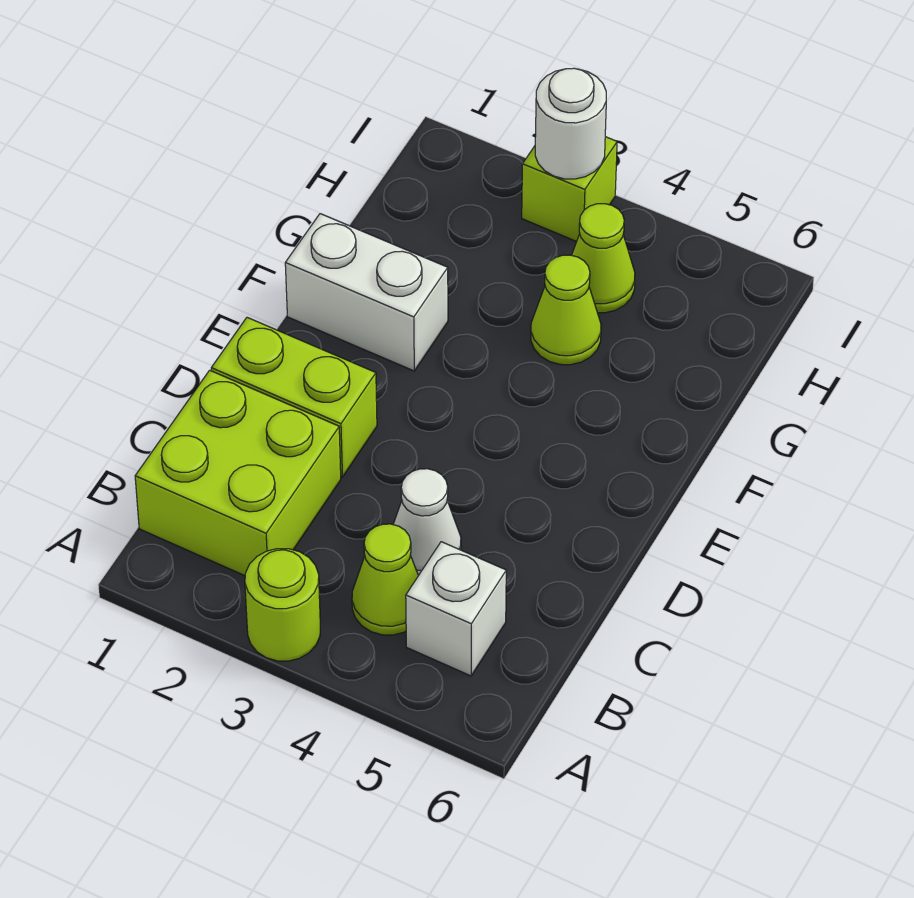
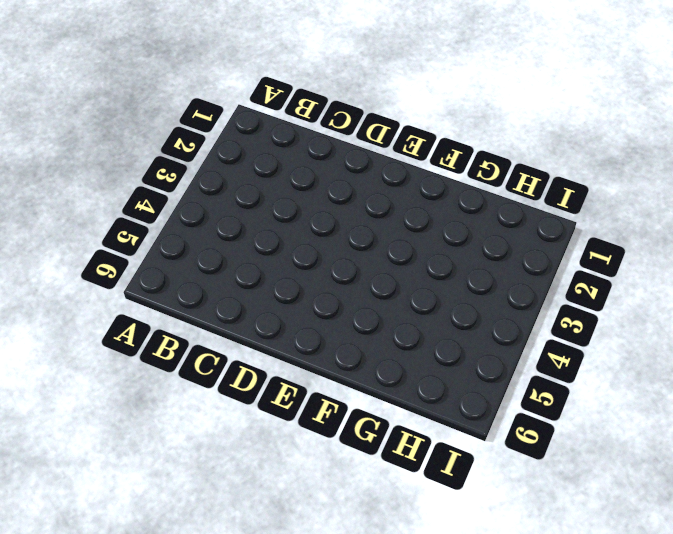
none -> lime 1x1 round brick [245,549,320,661]
none -> lime 2x2 brick [135,370,341,576]

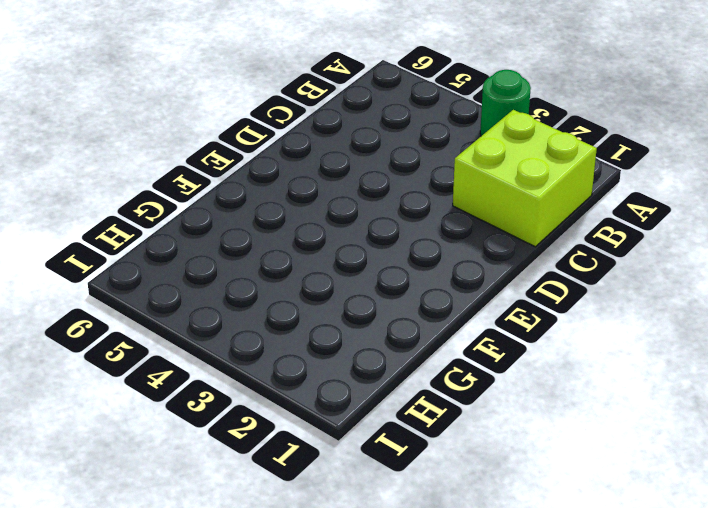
green 1x1 round brick [480,70,531,136] -> lime 1x1 round brick [245,549,320,661]
none -> lime 1x1 cone [352,524,418,635]
none -> white 1x1 brick [406,542,506,676]

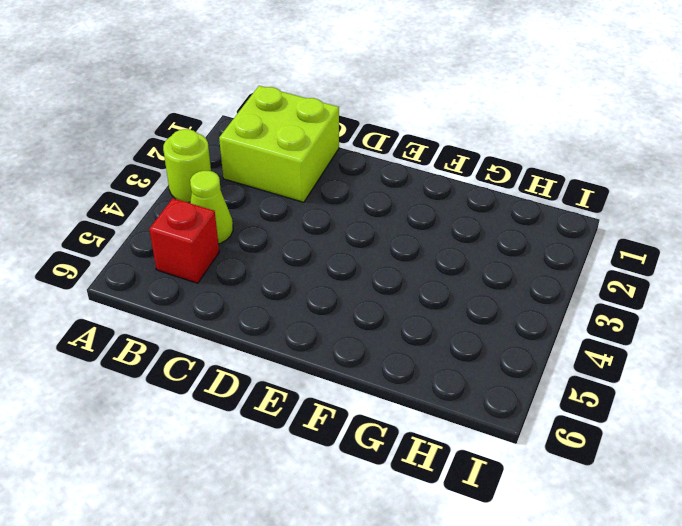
red 1x1 brick [149,198,219,283] -> white 1x1 brick [406,542,506,676]
none -> white 1x1 cone [393,469,461,576]
none -> lime 1x2 brick [211,318,377,477]

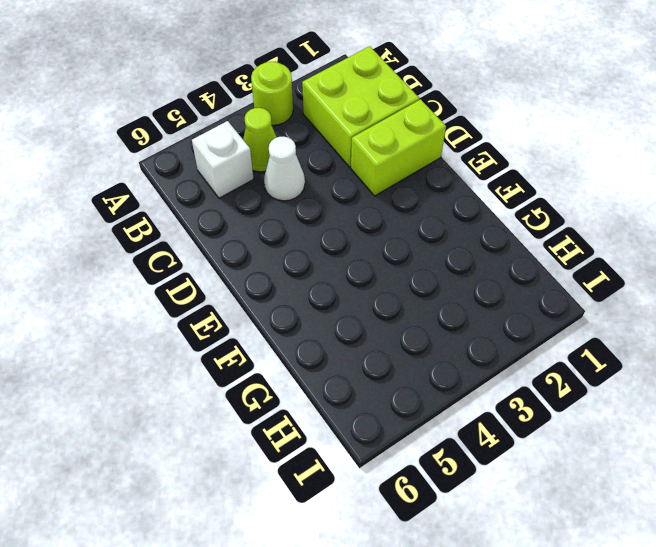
none -> white 1x2 brick [285,214,448,371]
none -> lime 1x1 cone [531,255,601,365]

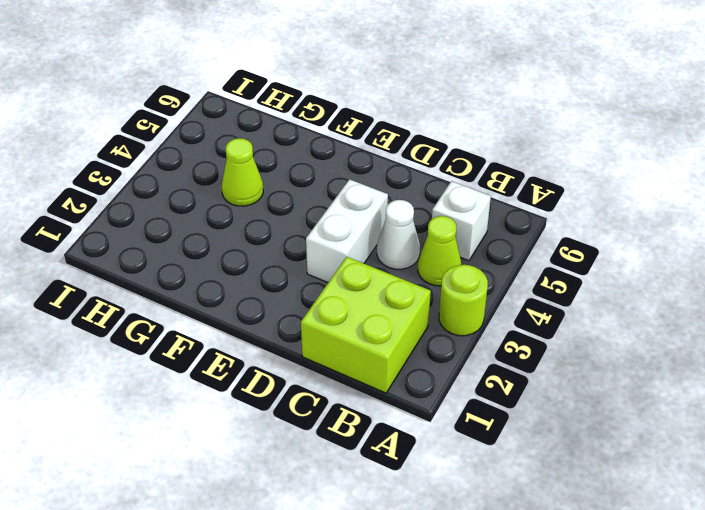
white 1x2 brick [306,179,388,283] -> white 1x2 brick moved to [285,214,448,371]
none -> lime 1x2 brick [211,318,377,477]
none -> lime 1x1 cone [572,204,635,313]

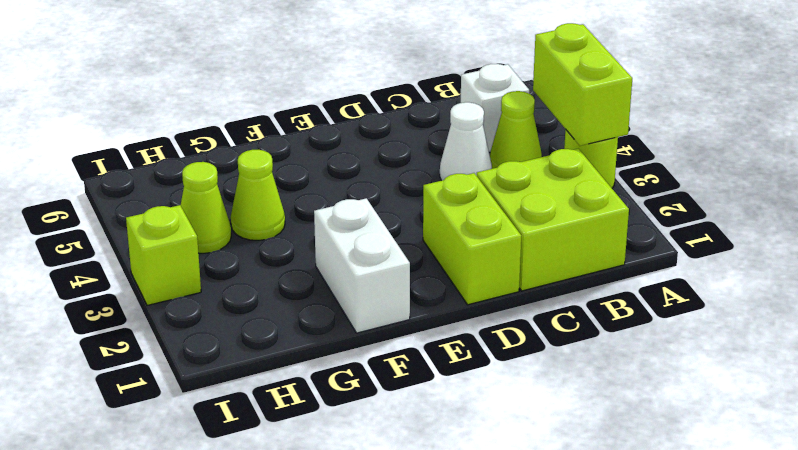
lime 1x2 brick [533,23,632,146] -> none
none -> white 1x1 round brick [535,68,606,179]

